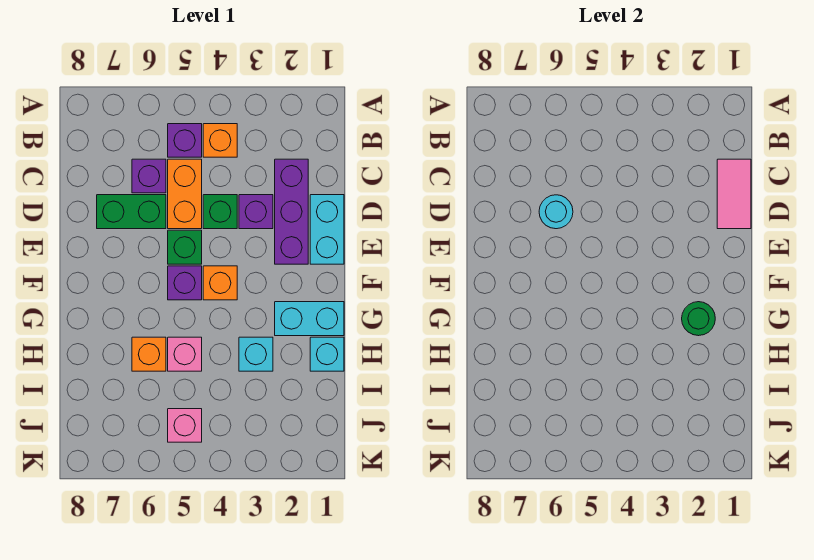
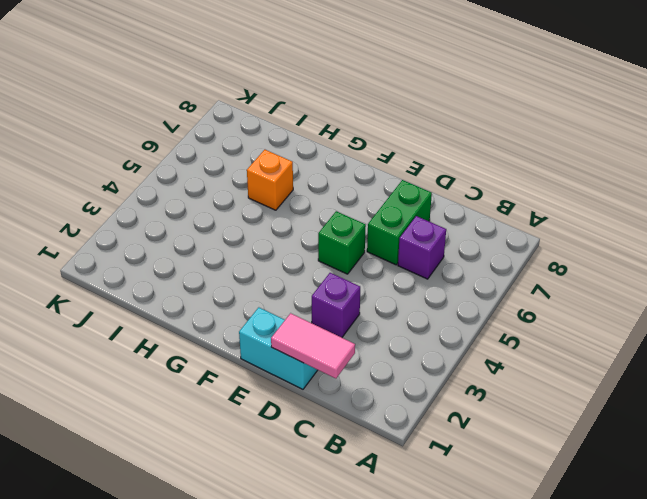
none -> orange 1x1 brick [203,124,237,157]
none -> purple 1x1 brick [168,124,202,157]
none -> purple 1x3 brick [275,159,308,264]

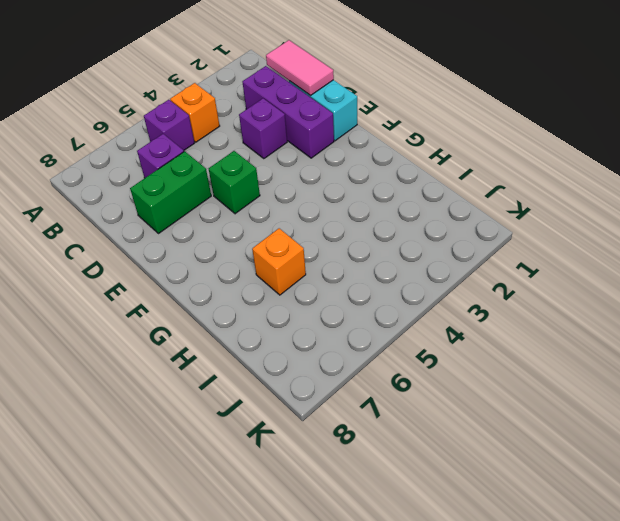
none -> orange 1x2 brick [168,159,202,229]
none -> green 1x1 brick [203,195,237,229]
none -> orange 1x1 brick [203,266,237,300]

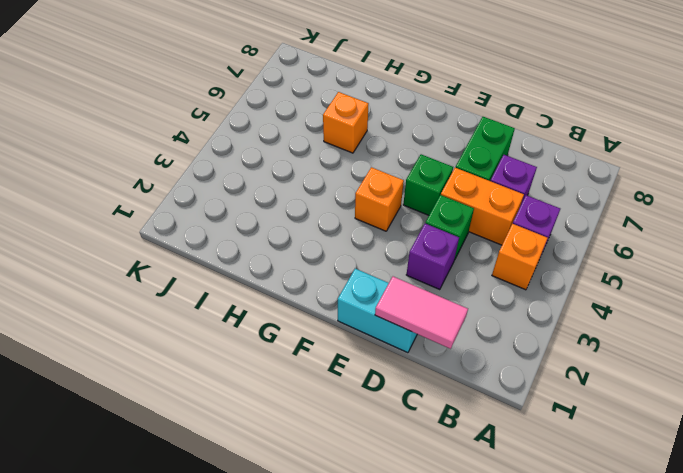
none -> purple 1x3 brick [275,159,308,264]
none -> purple 1x1 brick [168,266,202,300]
none -> cyan 1x2 brick [275,302,344,336]

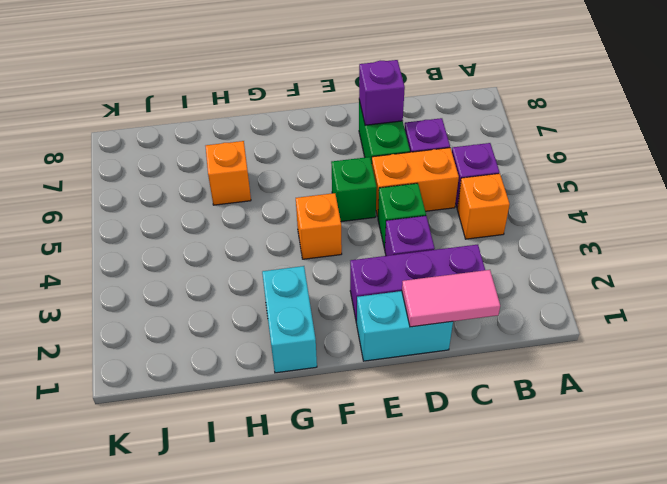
purple 1x1 brick [359,60,405,125] -> purple 1x1 brick moved to [168,266,202,300]
none -> cyan 1x1 brick [310,337,344,371]
none -> cyan 1x1 brick [239,337,273,371]
none -> pink 1x1 brick [168,337,202,371]

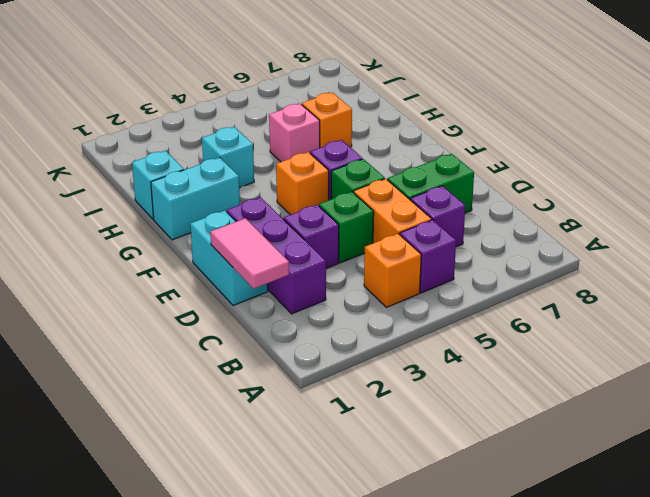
none -> pink 1x1 brick [168,409,202,442]
none -> cyan 1x1 round brick [539,195,573,229]
none -> green 1x1 round brick [682,302,715,336]

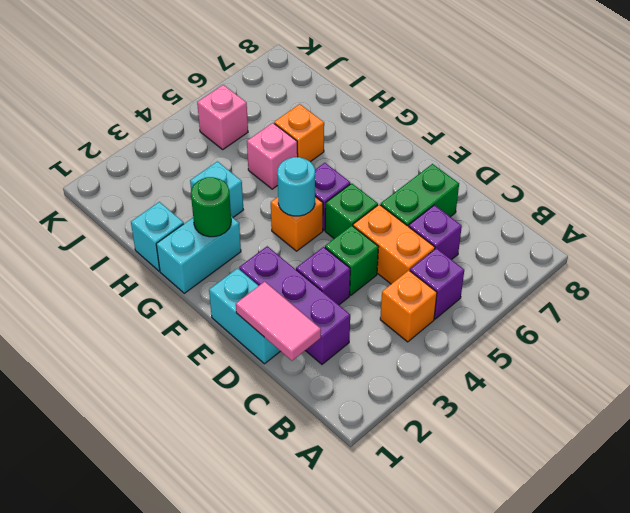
cyan 1x1 round brick [277,157,315,216] -> cyan 1x1 round brick moved to [539,195,573,229]

